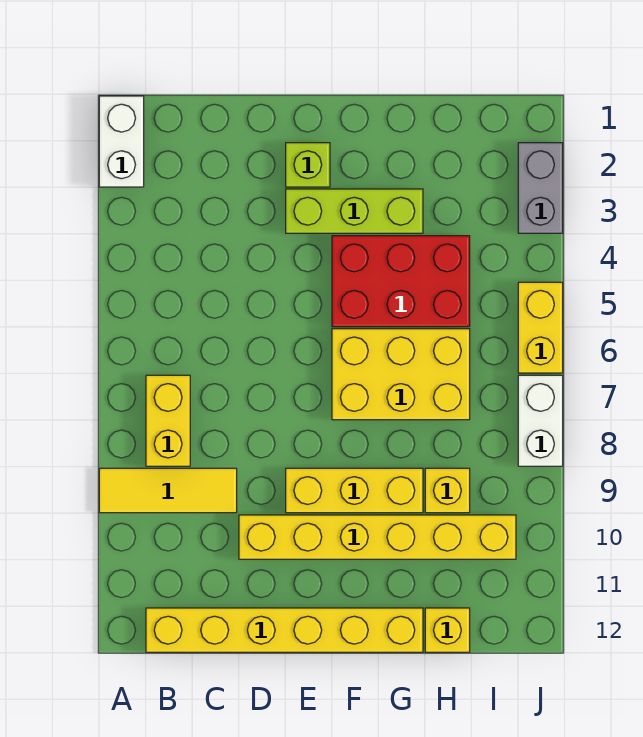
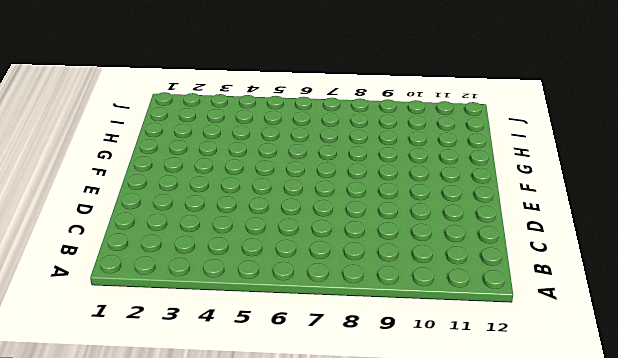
none -> white 1x2 brick [99,96,144,187]
none -> yellow 1x3 tile [99,468,237,513]
none -> yellow 1x2 brick [146,375,190,466]

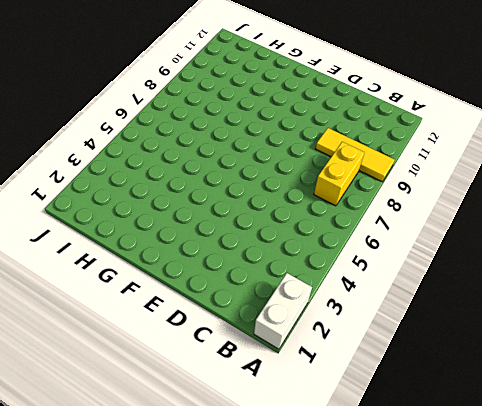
none -> yellow 1x6 brick [146,608,423,652]
none -> yellow 1x6 brick [239,515,516,559]
none -> lime 1x1 brick [286,143,330,187]

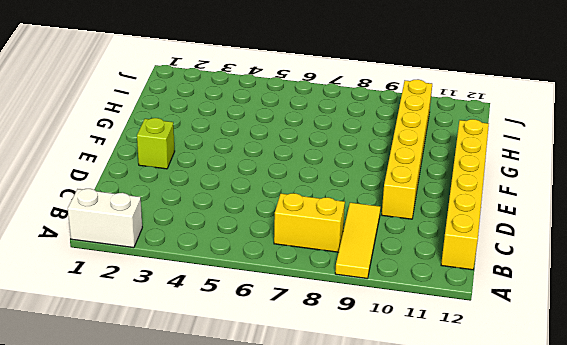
none -> lime 1x3 brick [286,189,423,233]
none -> yellow 1x3 brick [286,468,423,513]
none -> red 2x3 brick [332,236,470,327]

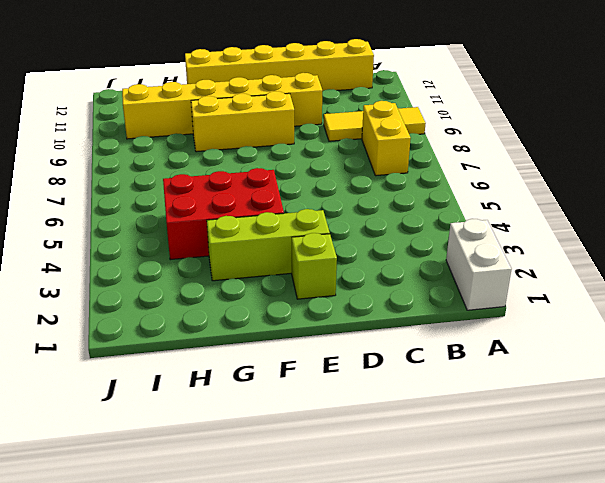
none -> yellow 2x3 brick [332,329,470,420]
none -> yellow 1x1 brick [425,468,470,513]
none -> yellow 1x1 brick [425,608,470,652]

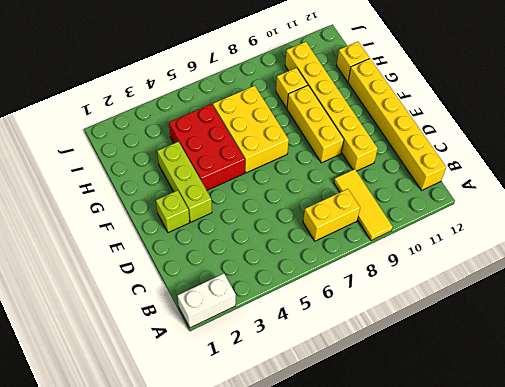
none -> grey 1x2 brick [518,143,563,233]
none -> yellow 1x2 brick [518,282,563,373]
none -> white 1x2 brick [518,375,563,466]

